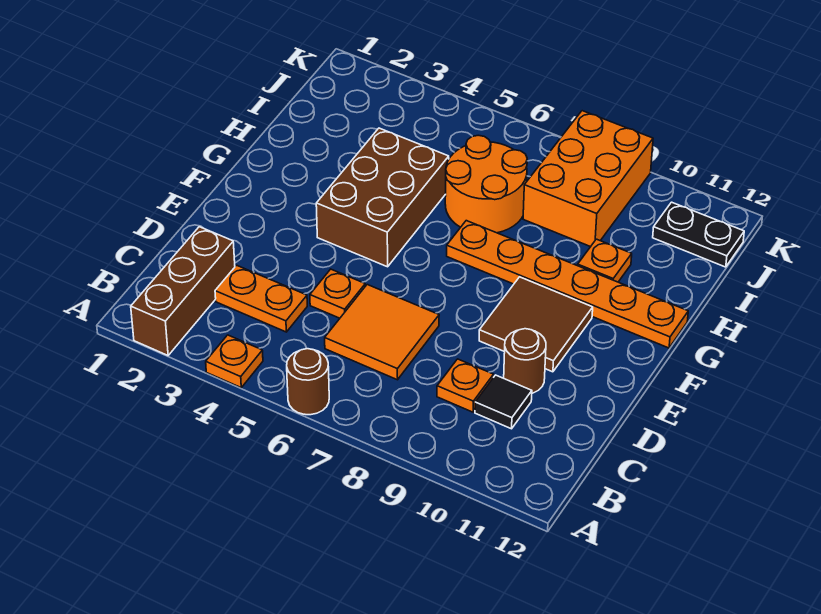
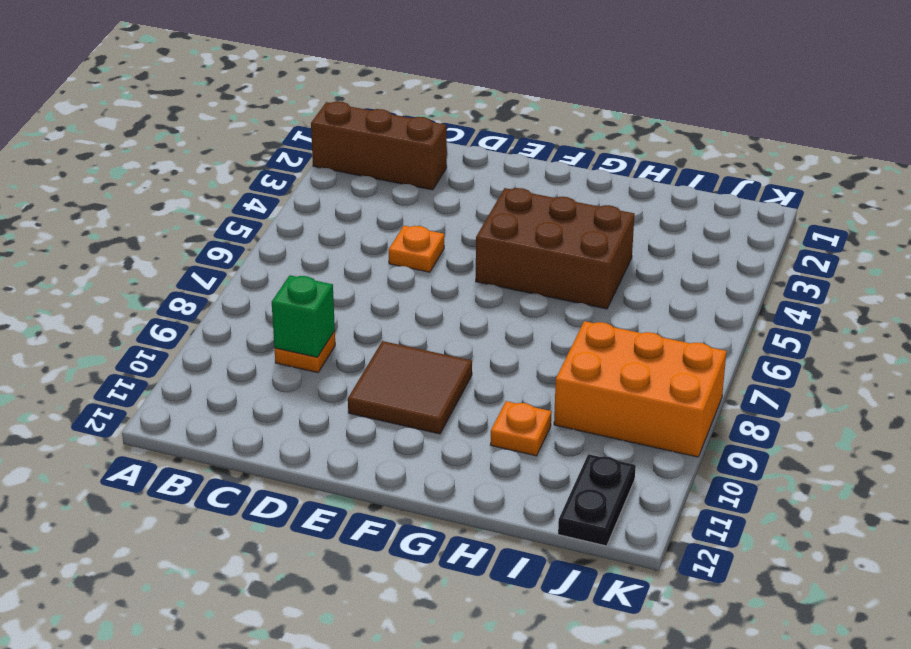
green 1x1 brick [272,275,335,357] -> none
none -> orange 1x1 plate [206,335,263,387]
none -> brown 1x1 round brick [287,349,329,415]
none -> orange 1x2 plate [215,265,307,332]

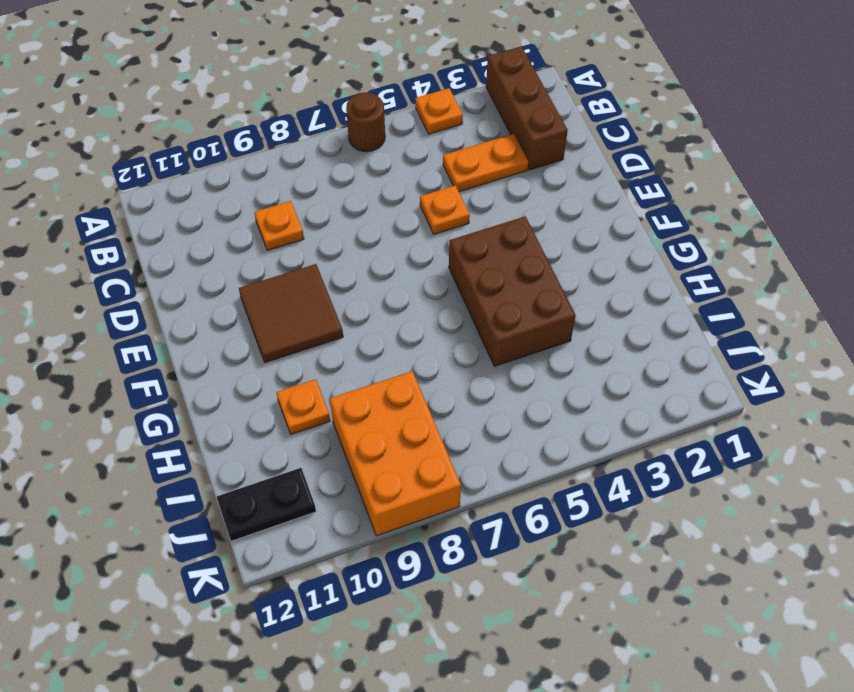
none -> orange 2x2 tile [325,285,439,380]
none -> black 1x1 tile [475,375,532,429]
none -> brown 1x1 round brick [504,329,546,393]

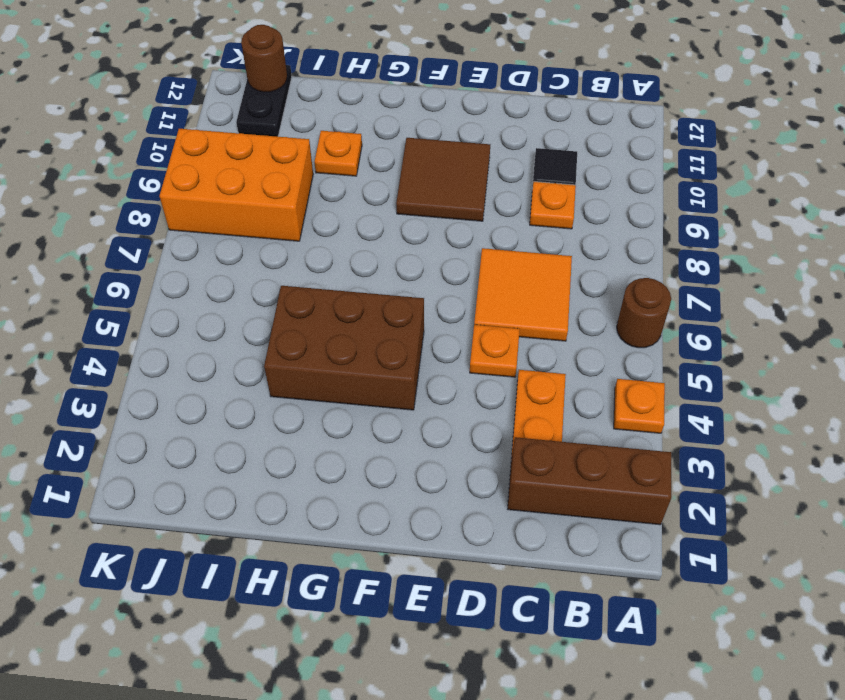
brown 1x1 round brick [241,25,287,92] -> brown 1x1 round brick moved to [504,329,546,393]
none -> orange 1x6 plate [447,221,688,348]
none -> orange 2x2 round brick [445,135,527,233]

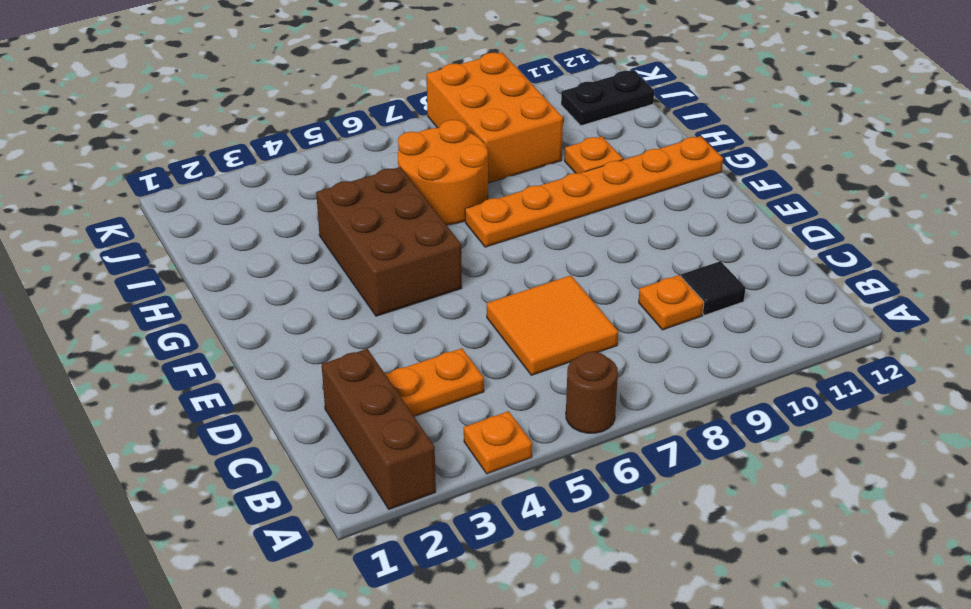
none -> orange 1x1 plate [310,269,365,318]
none -> brown 1x1 round brick [504,329,546,393]
none -> brown 2x2 tile [479,277,593,372]

